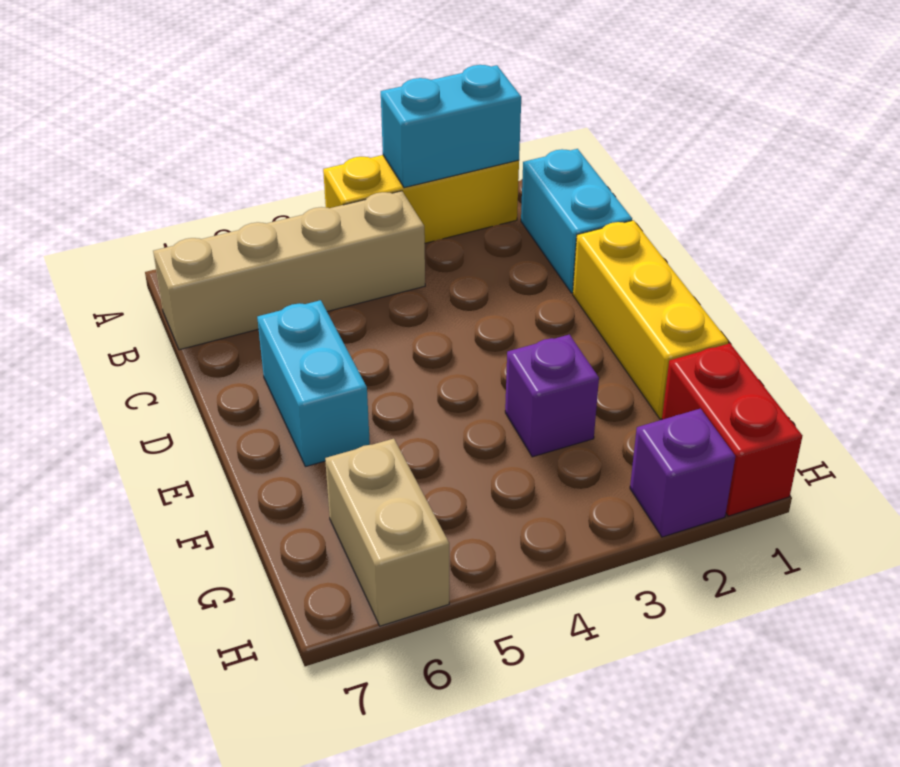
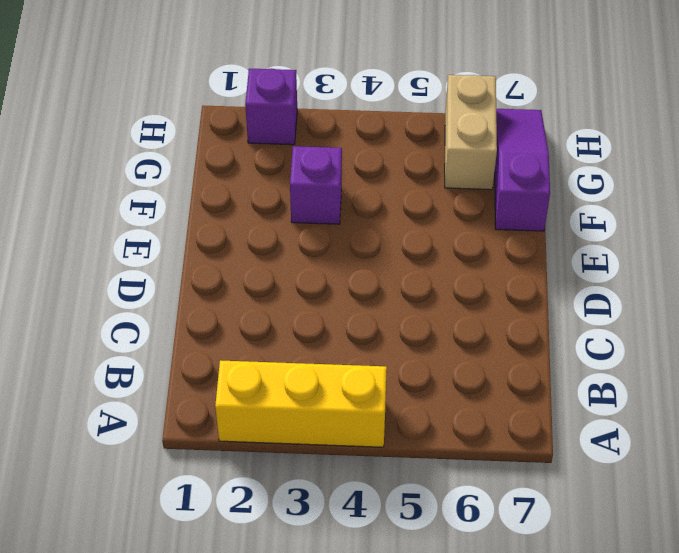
purple 1x3 slope [495,109,550,231] -> none
none -> cyan 1x2 brick [521,149,632,293]
none -> tan 1x4 brick [153,191,425,350]

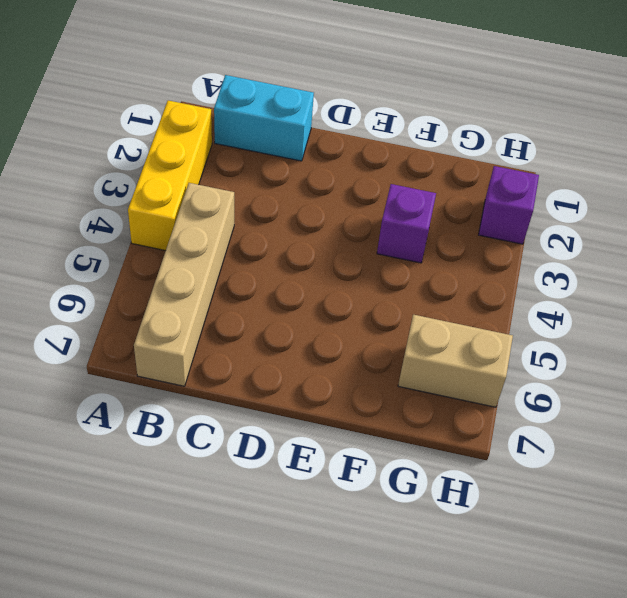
none -> yellow 1x3 brick [573,220,728,419]
none -> cyan 1x2 brick [257,300,370,467]

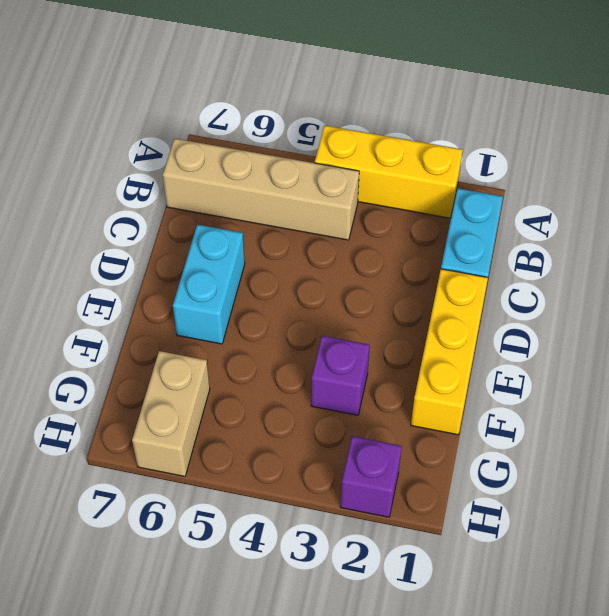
none -> red 1x2 brick [662,343,802,516]
none -> cyan 1x2 brick [381,65,521,188]

